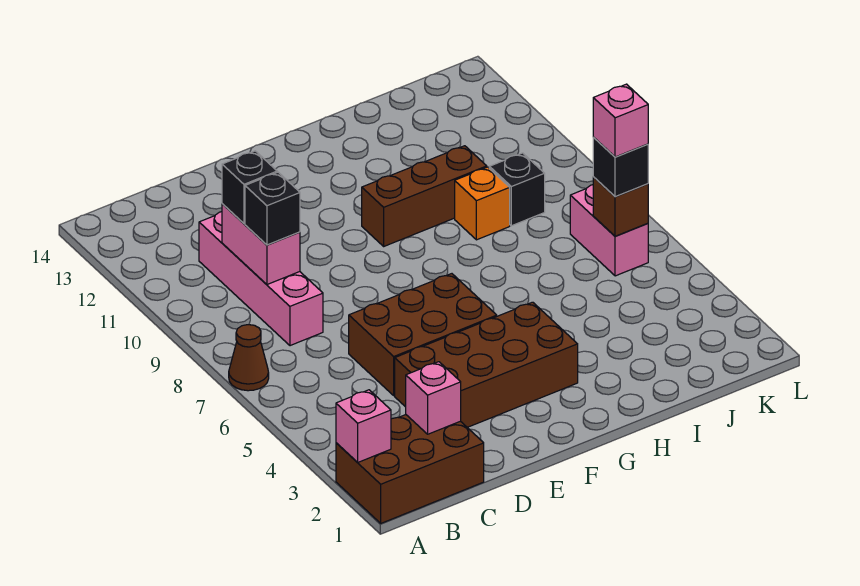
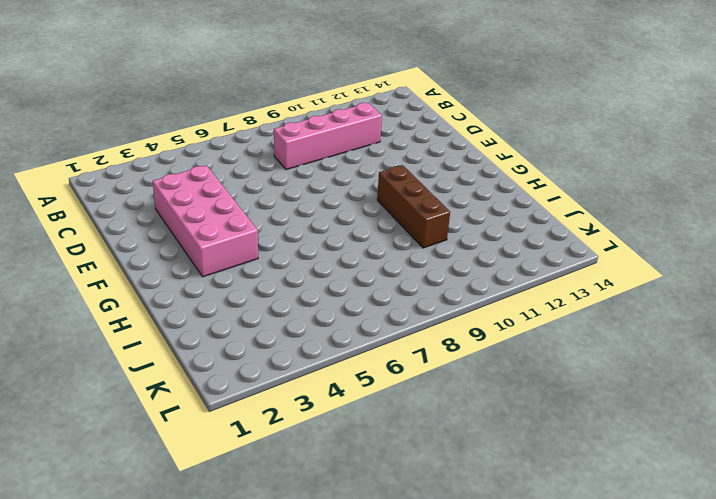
pink 2x4 brick [153,165,258,277] -> brown 2x4 brick [395,302,578,427]
none -> brown 2x3 brick [336,415,484,523]
none -> brown 1x1 cone [229,325,269,391]
none -> brown 2x3 brick [349,274,497,396]

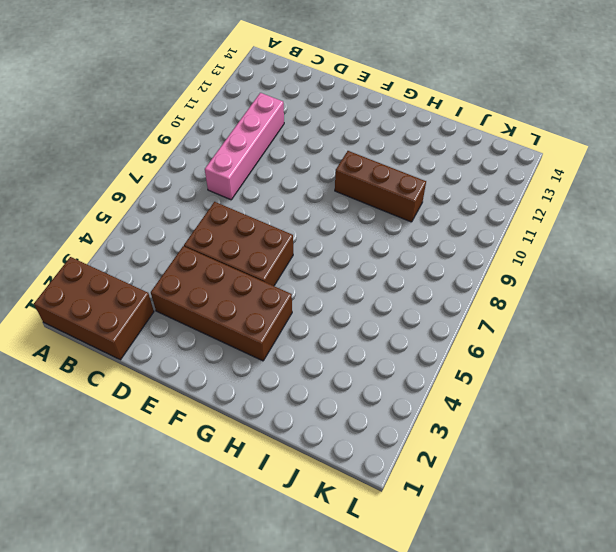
none -> brown 1x1 cone [229,325,269,391]
none -> orange 1x1 brick [455,167,510,240]
none -> black 1x1 brick [489,153,545,226]

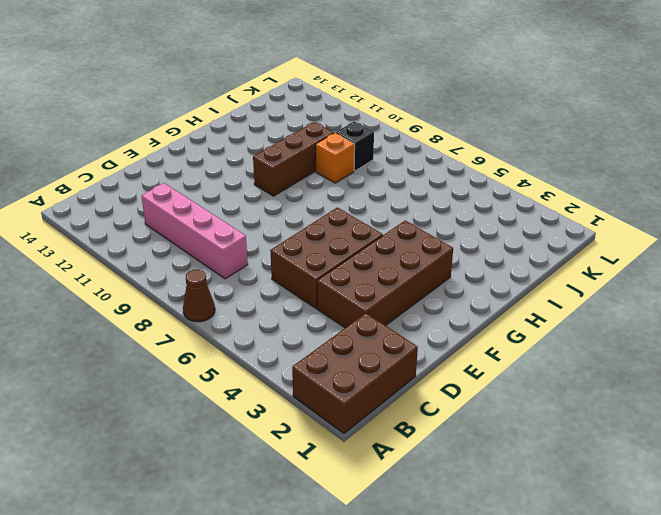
none -> pink 1x2 brick [570,185,648,276]
none -> pink 1x1 brick [336,390,391,462]
none -> pink 1x1 brick [406,362,461,434]

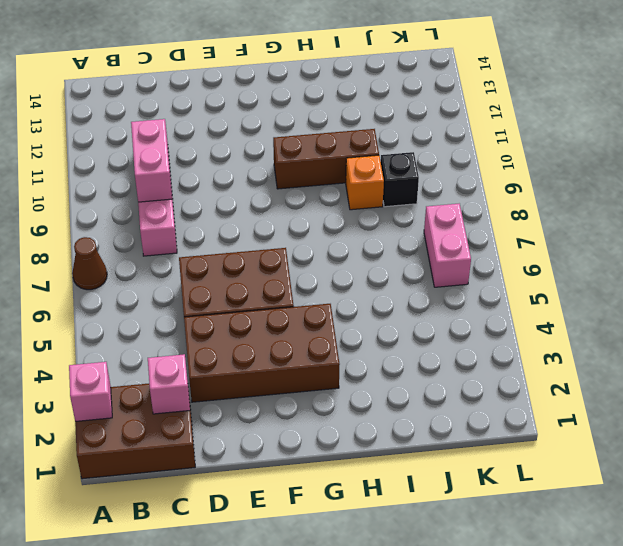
none -> brown 1x1 brick [593,177,648,236]
none -> black 1x1 brick [245,172,300,245]
none -> black 1x1 brick [222,151,277,223]

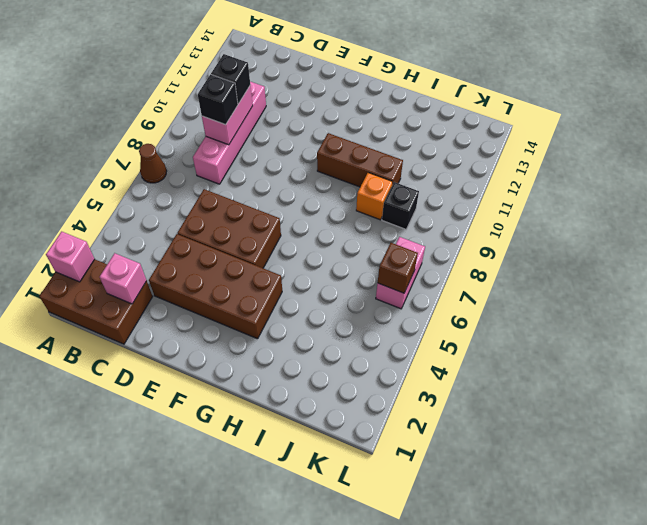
none -> black 1x1 brick [593,137,648,197]
none -> pink 1x1 brick [593,84,648,157]

